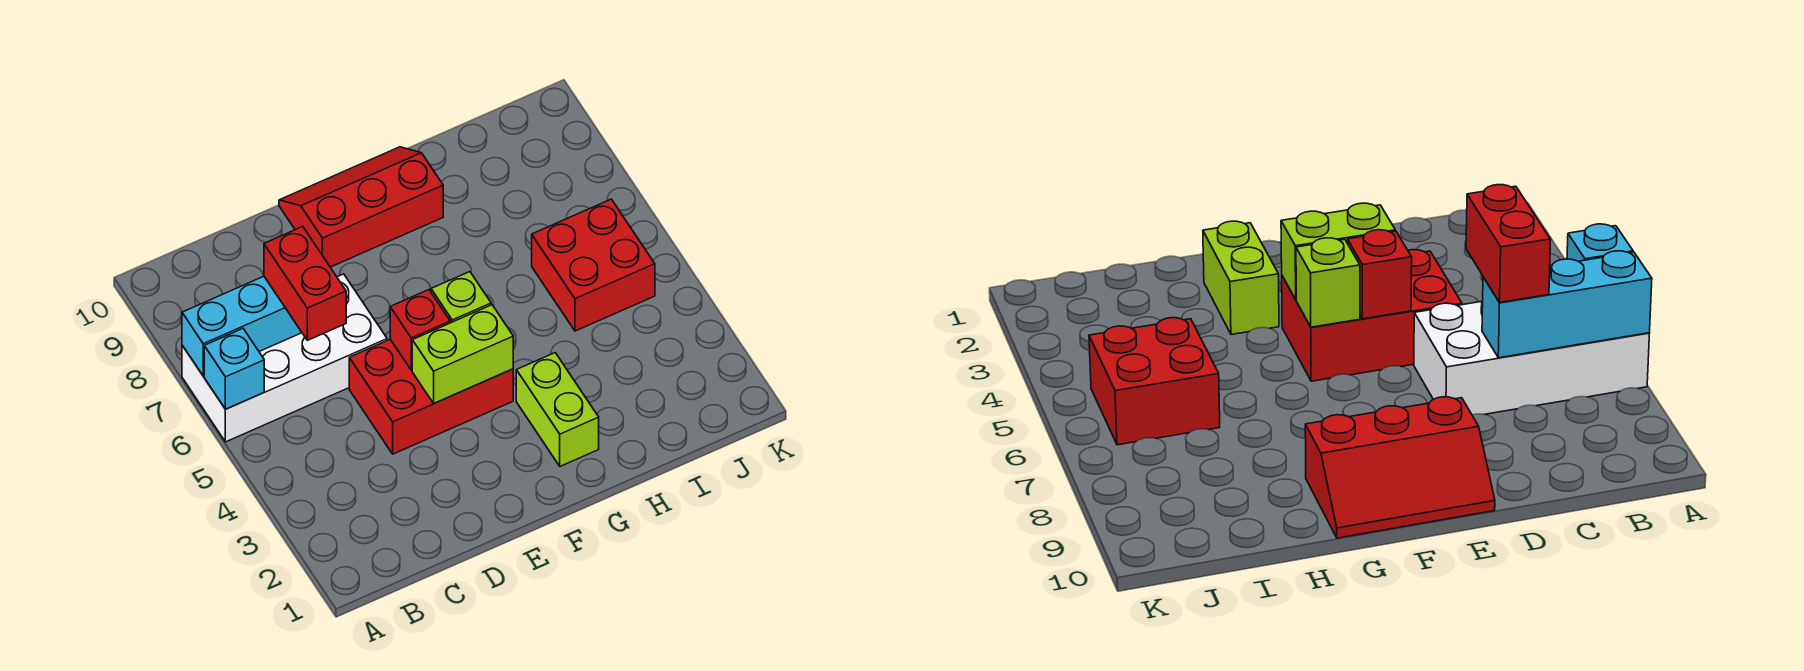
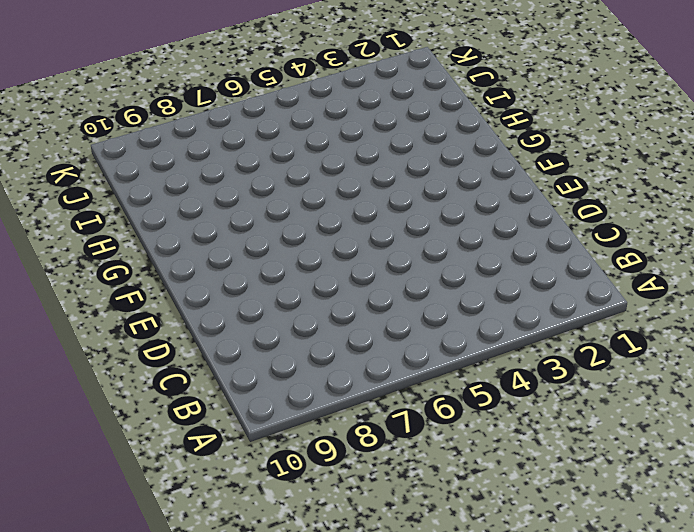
none -> white 2x4 brick [182,274,387,442]
none -> red 2x3 brick [349,339,513,454]

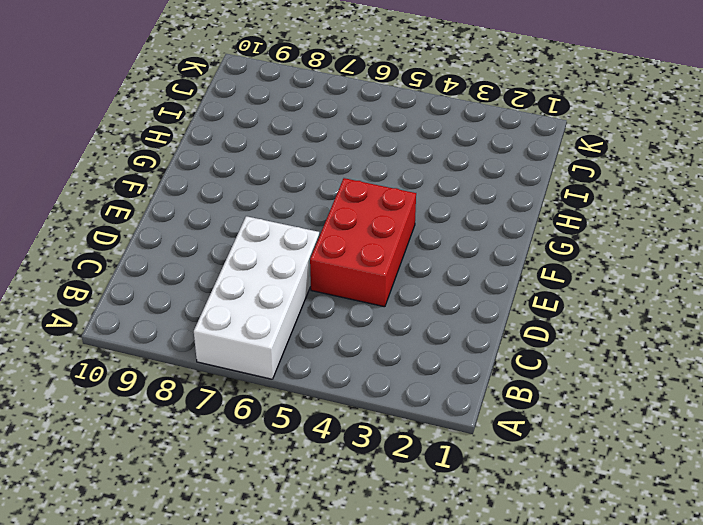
none -> red 2x3 slope [279,147,443,267]
none -> lime 1x2 brick [516,353,599,466]

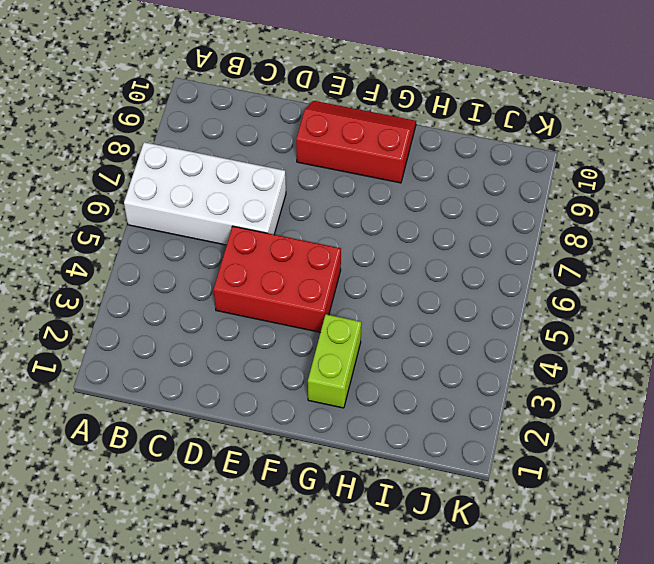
none -> red 2x2 brick [532,199,655,331]
none -> cyan 1x1 brick [204,329,264,409]

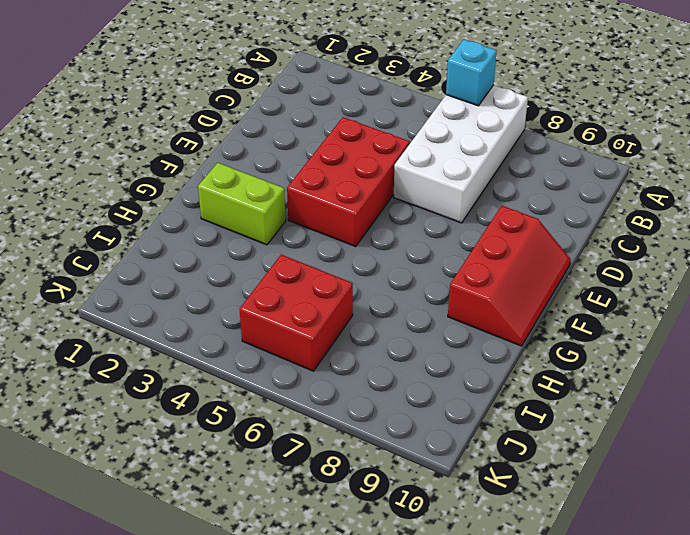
none -> cyan 1x3 brick [182,276,302,376]
none -> lime 1x2 brick [412,305,513,403]

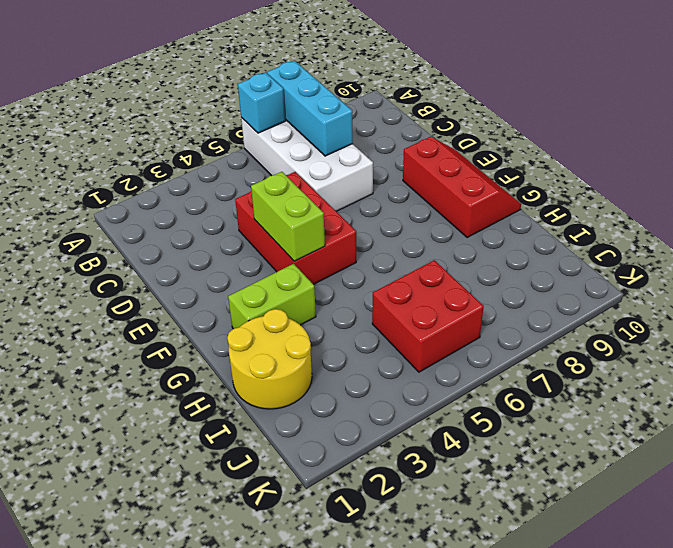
yellow 2x2 round brick [227,309,312,409] -> none
none -> red 1x1 brick [390,290,450,370]
none -> lime 1x1 brick [431,272,491,323]

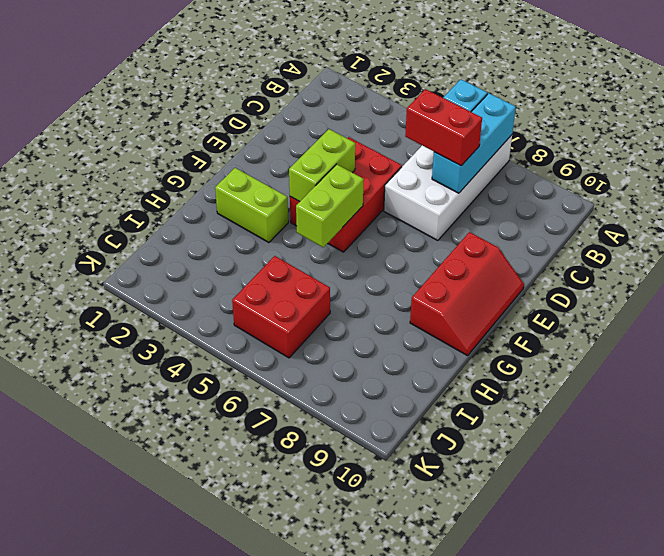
lime 1x2 brick [296,164,363,247] -> lime 1x1 brick [431,272,491,323]
none -> red 1x1 brick [390,290,450,370]

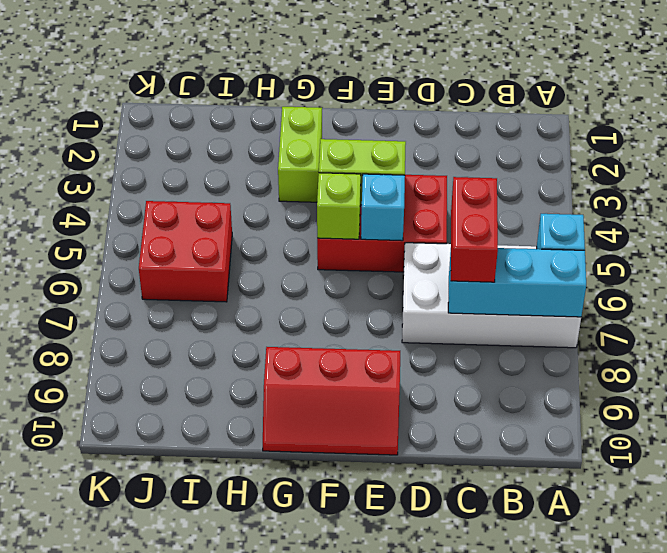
cyan 1x1 brick [361,174,405,241] -> red 1x1 brick [390,290,450,370]

